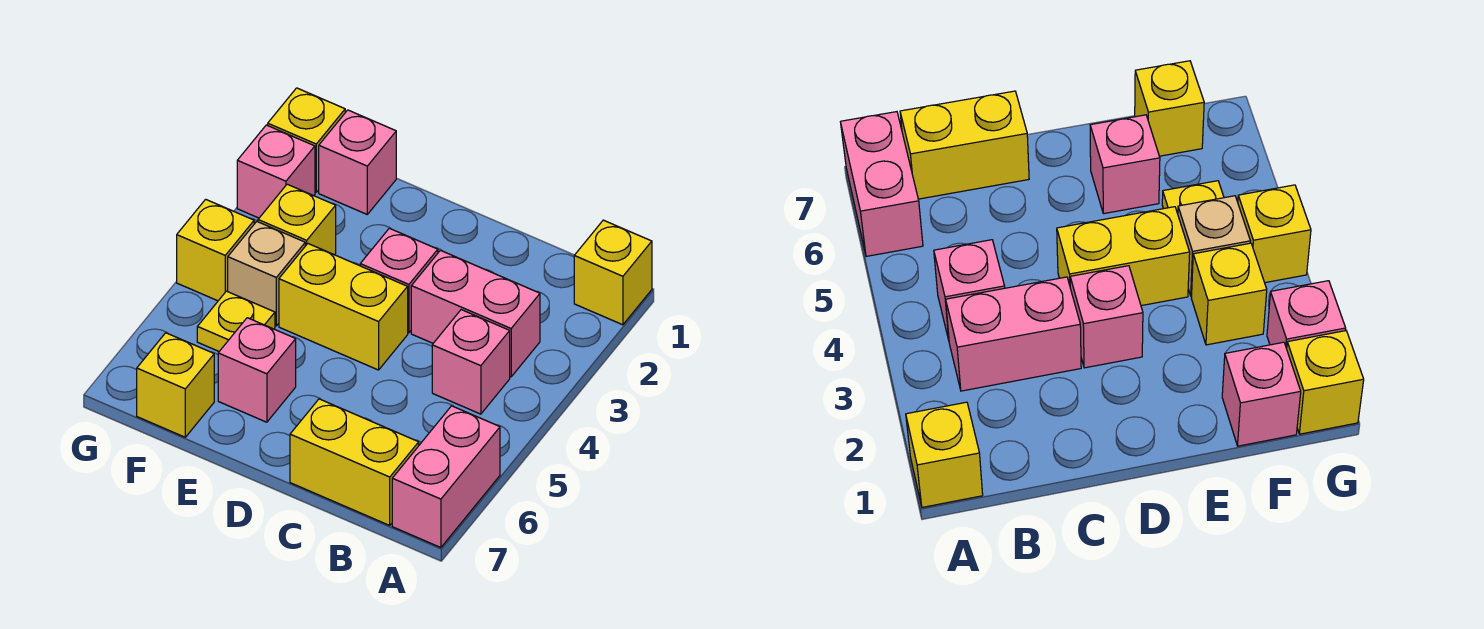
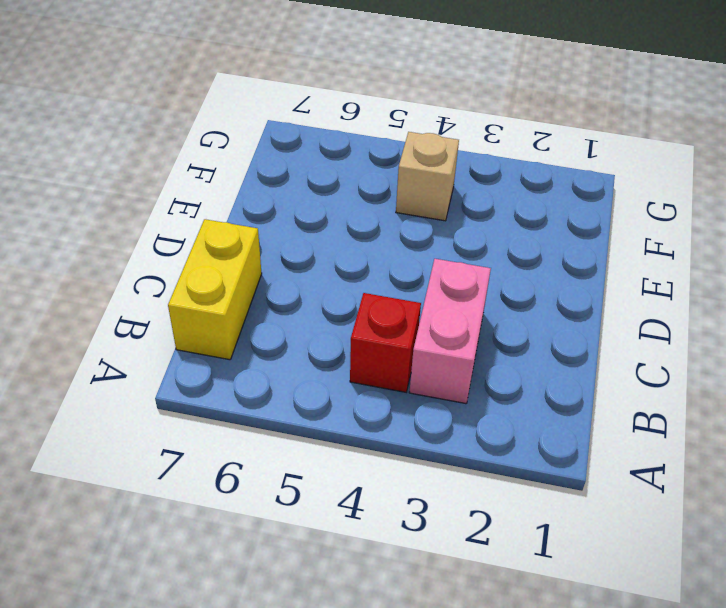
red 1x1 brick [350,293,421,392] -> pink 1x1 brick [432,310,510,414]
none -> yellow 1x1 brick [574,220,652,325]
none -> pink 1x2 brick [392,406,500,548]
none -> pink 1x1 brick [360,228,438,333]

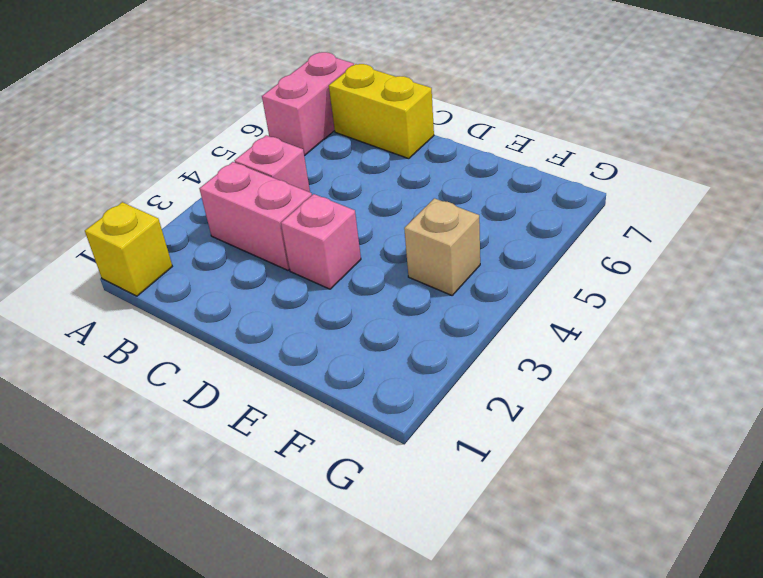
none -> yellow 1x2 brick [279,244,408,370]
none -> pink 1x1 brick [218,318,296,422]
none -> pink 1x1 brick [319,110,396,214]

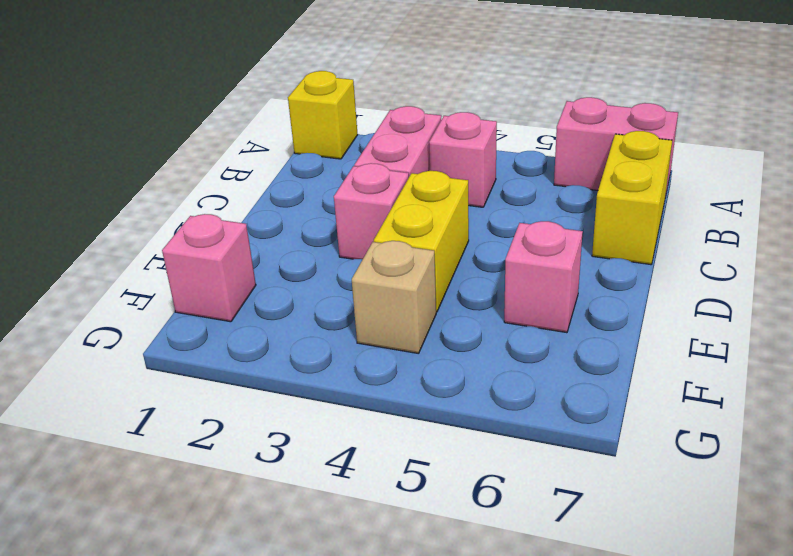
none -> yellow 1x1 brick [258,184,336,255]
none -> yellow 1x1 plate [197,291,275,351]
none -> yellow 1x1 brick [137,333,214,437]

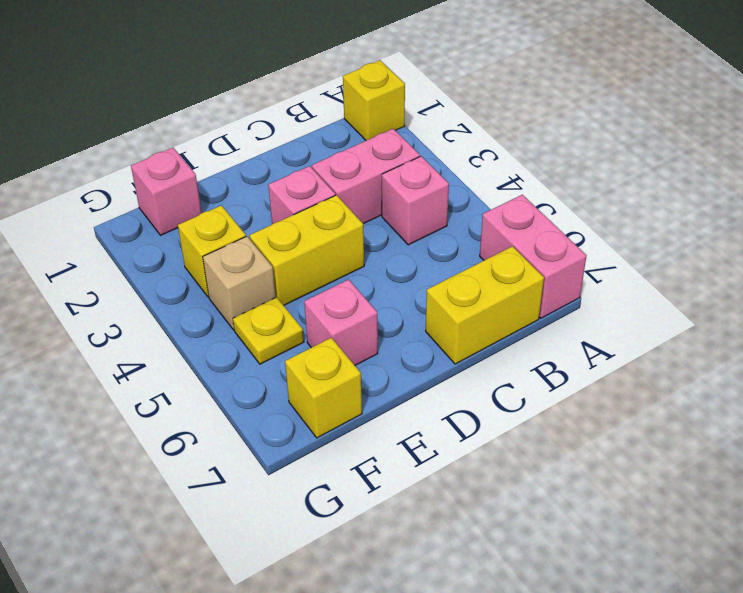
none -> yellow 1x1 brick [268,88,345,192]
none -> pink 1x1 brick [237,125,315,218]
none -> yellow 1x1 brick [177,199,254,301]

